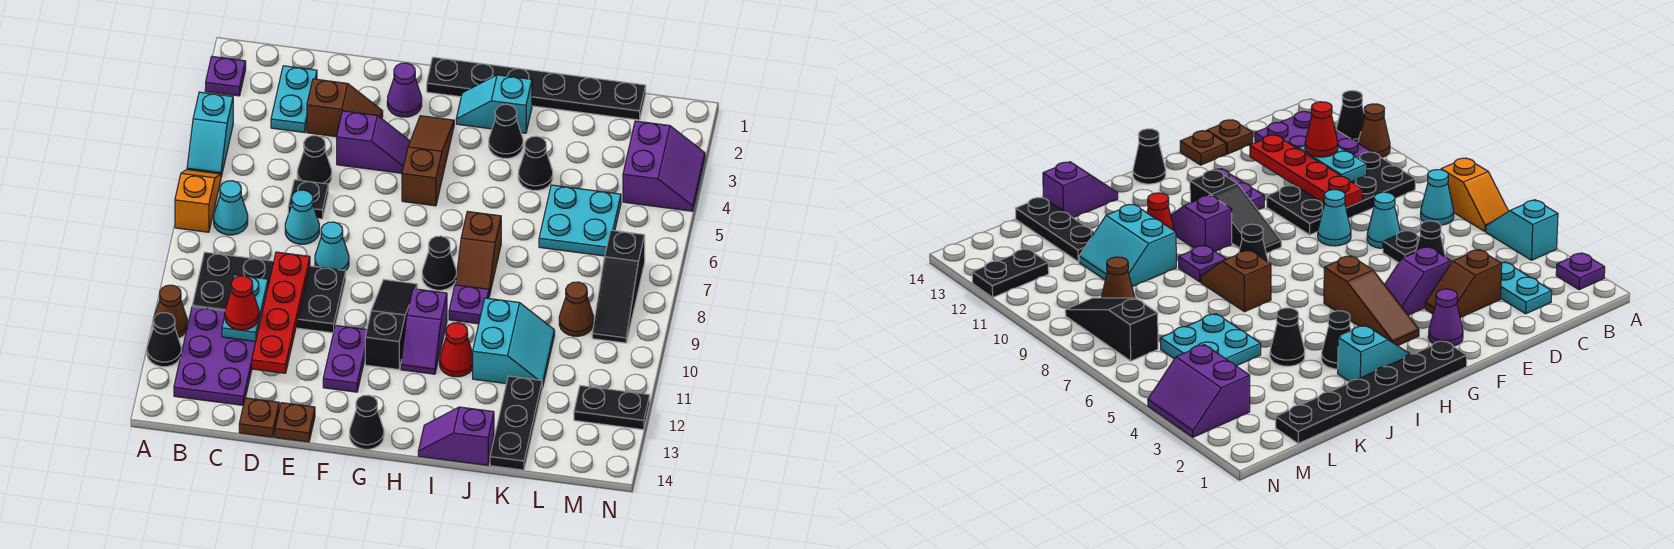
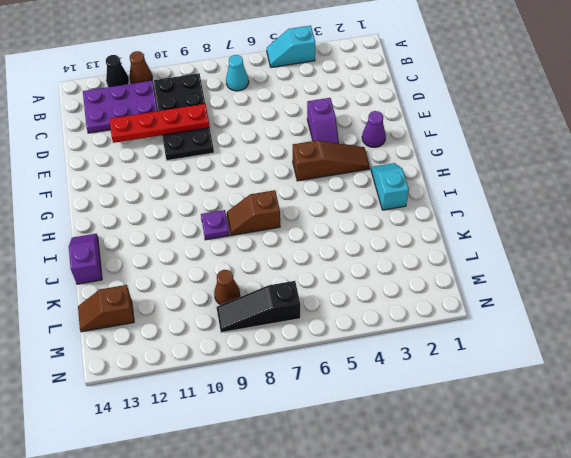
brown 1x2 slope [78,285,134,332] -> brown 1x2 slope turned to [307,79,383,137]
none -> purple 1x1 plate [206,56,246,96]
none -> orange 1x2 slope [175,170,221,232]
none -> cyan 1x2 plate [271,66,317,133]
none -> black 1x1 cone [297,136,332,184]

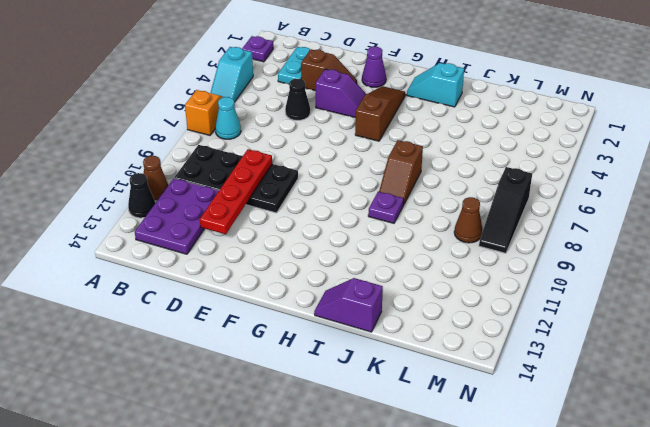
none -> black 1x1 plate [288,180,328,219]
none -> cyan 1x1 cone [285,190,319,244]
none -> brown 1x1 plate [239,398,279,437]
none -> cyan 1x1 cone [315,222,349,271]

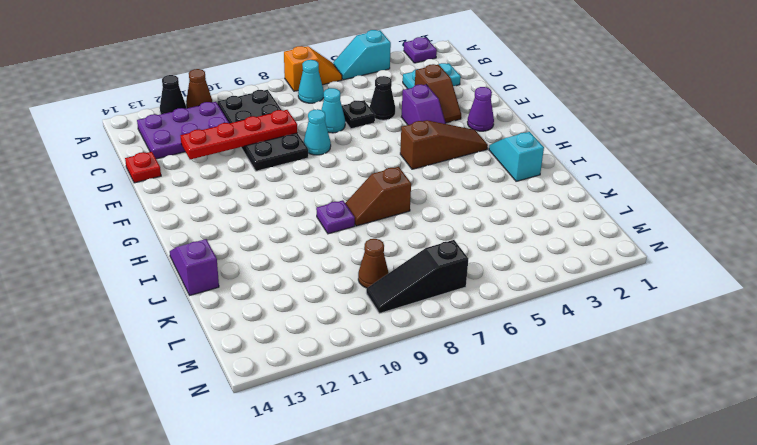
red 1x1 plate [125,152,161,183] -> brown 1x1 plate [239,398,279,437]
none -> brown 1x1 plate [275,403,315,442]
none -> purple 1x2 plate [323,325,367,392]
none -> black 1x6 plate [427,57,646,120]
none -> black 1x3 slope [365,280,417,370]

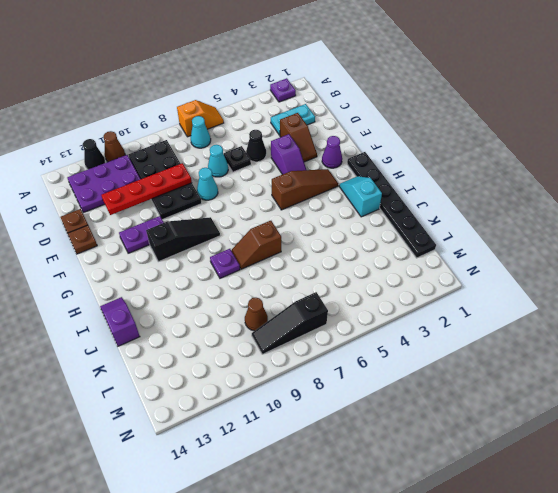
none -> cyan 1x2 slope [187,92,233,176]
none -> black 1x1 cone [350,395,384,449]
none -> black 1x1 cone [422,236,457,290]
none -> purple 1x2 slope [401,289,447,374]

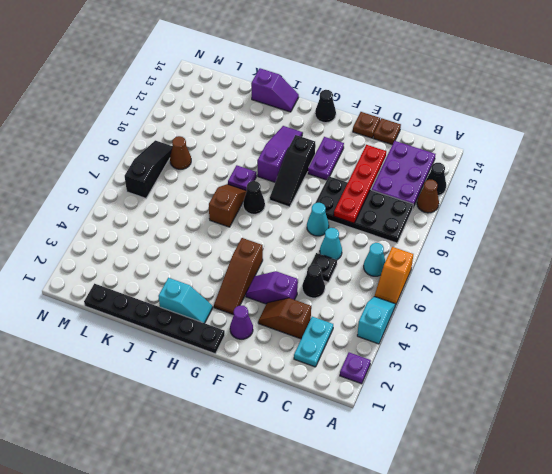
purple 1x3 slope [257,126,303,182] -> purple 1x2 slope [401,289,447,374]
none -> black 1x1 cone [489,104,523,158]
none -> red 1x1 cone [440,323,473,377]
none -> black 1x1 cone [518,136,553,190]
none -> cyan 2x2 slope [473,298,555,388]

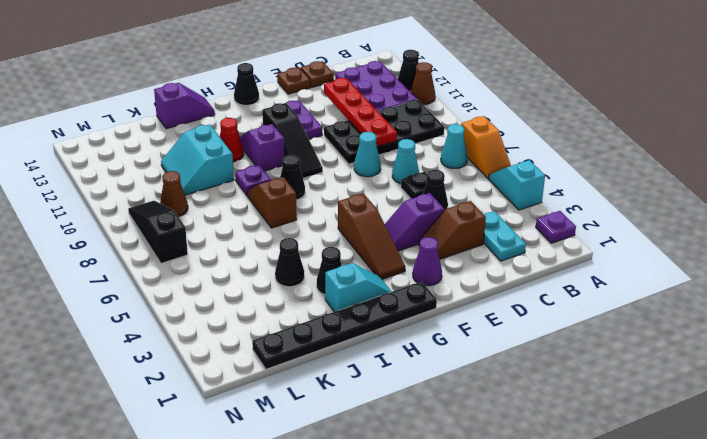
none -> cyan 2x2 plate [539,185,621,256]
none -> black 1x3 plate [490,376,542,470]
none -> purple 2x2 slope [623,121,705,211]
none -> black 1x2 plate [574,386,650,430]

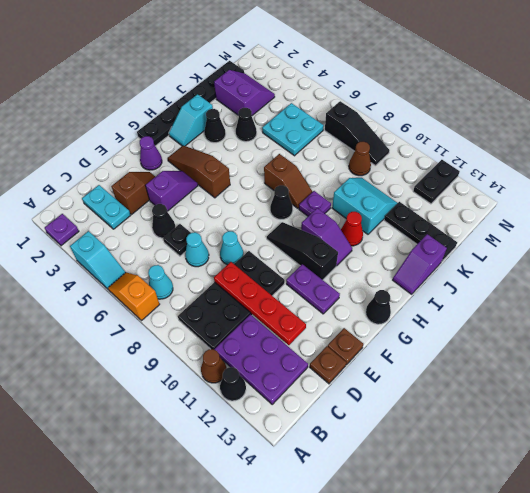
purple 2x2 slope [214,70,275,115] -> purple 2x2 slope moved to [623,121,705,211]
none -> cyan 1x2 plate [222,275,268,341]
none -> red 1x1 cone [225,276,259,330]

